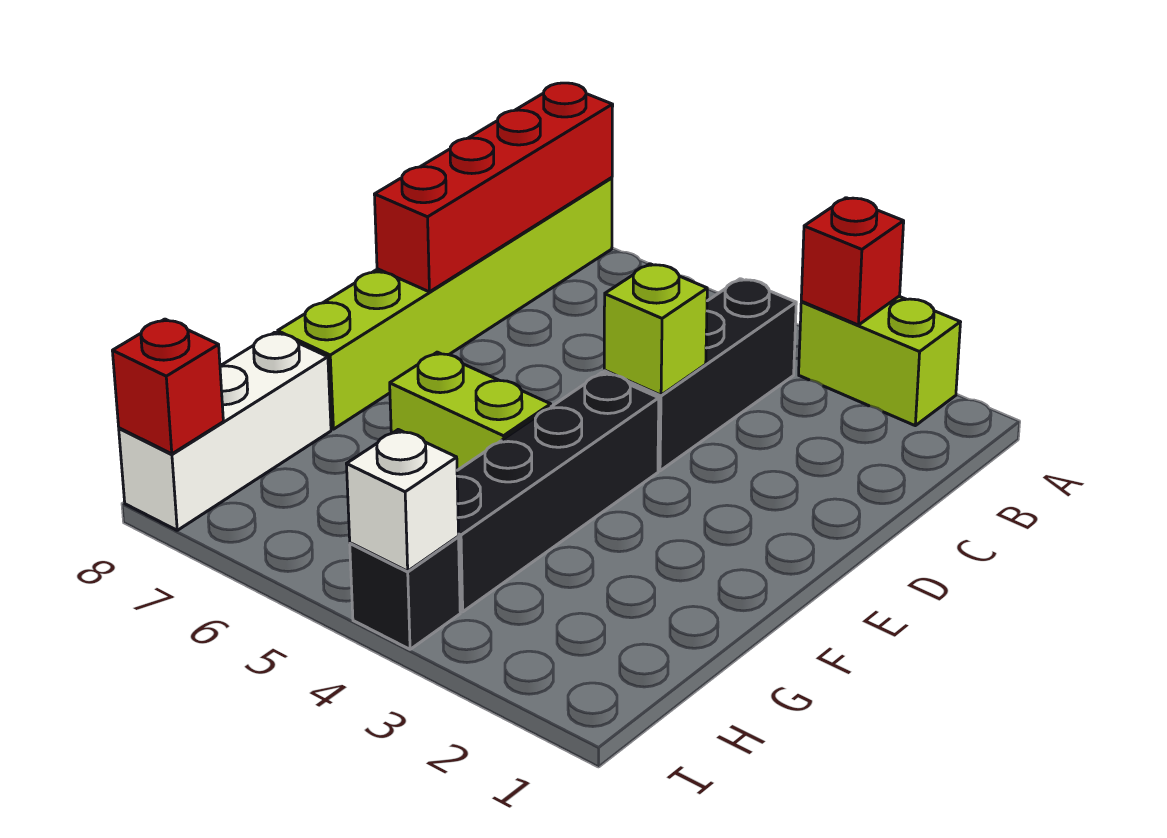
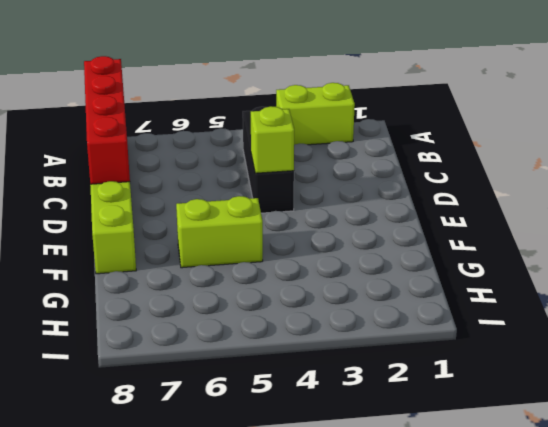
none -> black 1x4 brick [457,373,659,612]
none -> white 1x3 brick [119,332,331,530]
none -> black 1x1 brick [350,537,460,649]

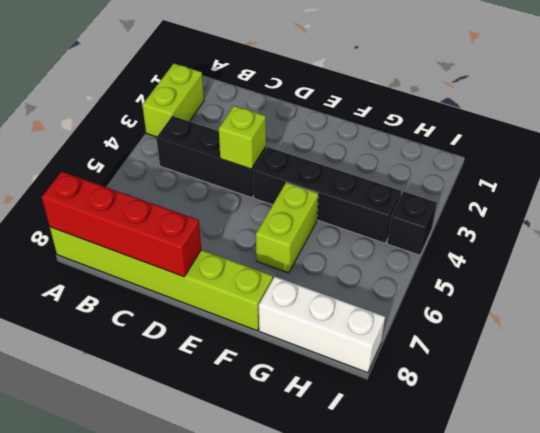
none -> red 1x1 brick [801,198,904,325]
none -> white 1x1 brick [347,430,459,571]
none -> red 1x1 brick [112,319,223,454]

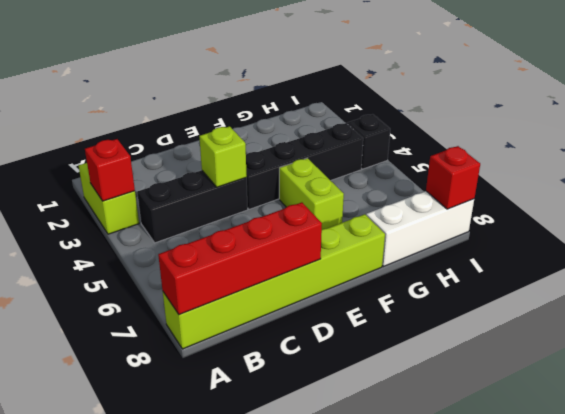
none -> white 1x1 brick [347,430,459,571]

